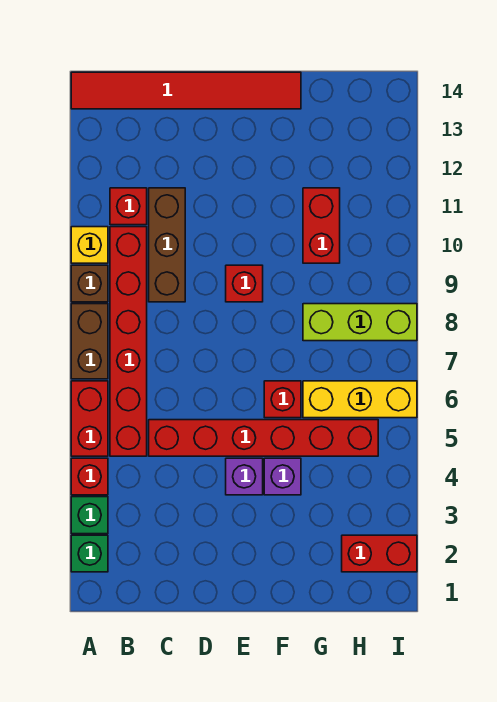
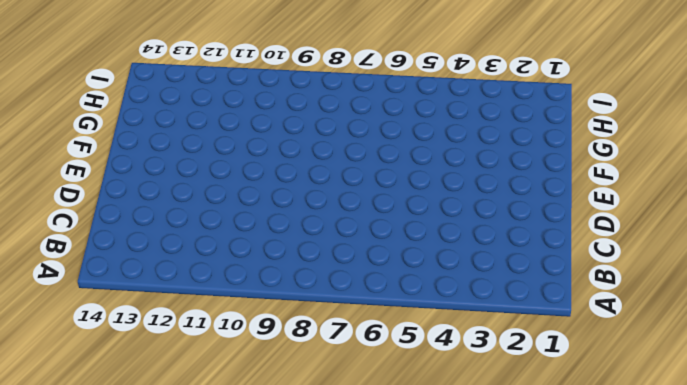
none -> green 1x1 brick [71,535,108,572]
none -> green 1x1 brick [71,497,108,534]
none -> red 1x1 brick [71,458,108,495]

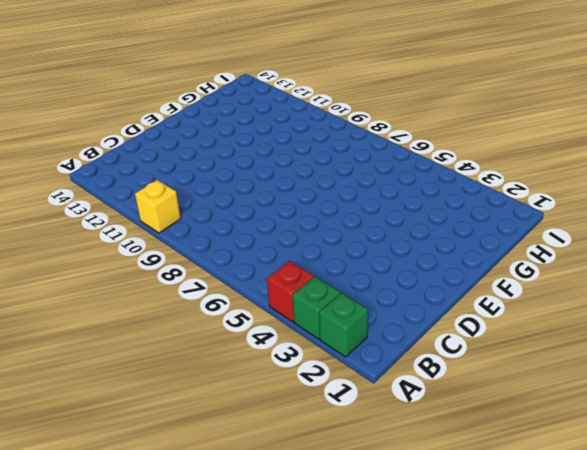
none -> red 1x2 brick [71,381,108,456]
none -> brown 1x2 brick [71,304,108,379]
none -> brown 1x1 brick [71,265,108,302]

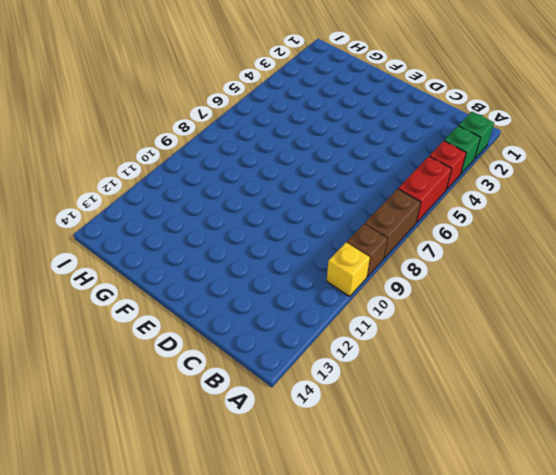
none -> red 1x6 tile [71,72,301,109]
none -> red 1x6 brick [110,227,147,456]
none -> red 1x1 brick [110,188,147,225]

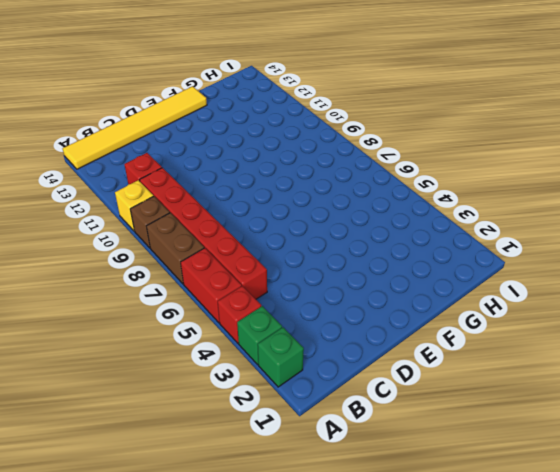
yellow 1x6 tile [63,86,207,169] -> red 1x6 tile [71,72,301,109]
none -> red 1x6 brick [149,420,378,456]
none -> brown 1x3 brick [149,188,185,302]
none -> purple 1x1 brick [226,458,263,495]

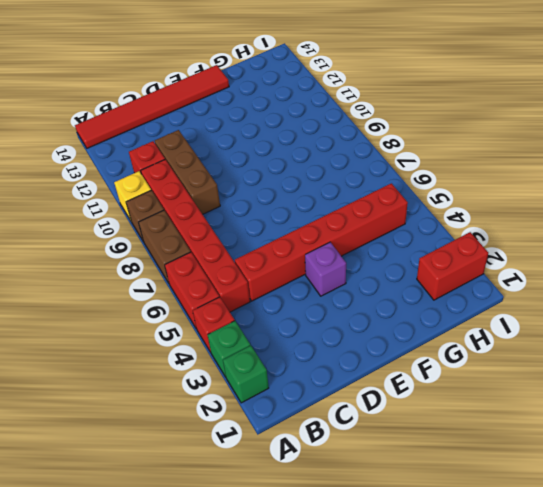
none -> red 1x1 brick [226,265,263,302]
none -> purple 1x1 brick [264,458,301,495]
none -> red 1x1 brick [264,381,301,418]

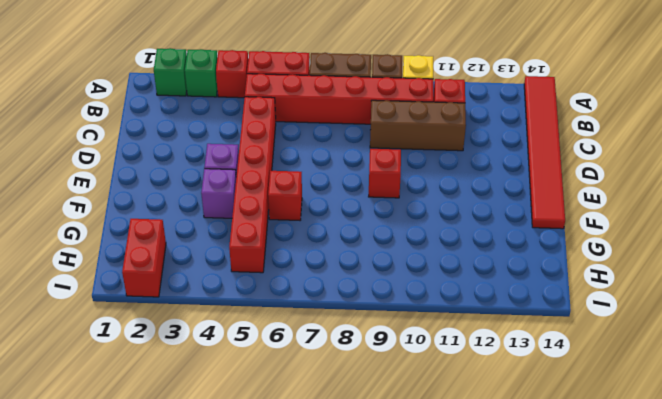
none -> yellow 1x3 brick [303,381,417,418]
none -> lime 1x3 brick [303,304,417,341]
none -> red 1x2 brick [303,188,340,263]

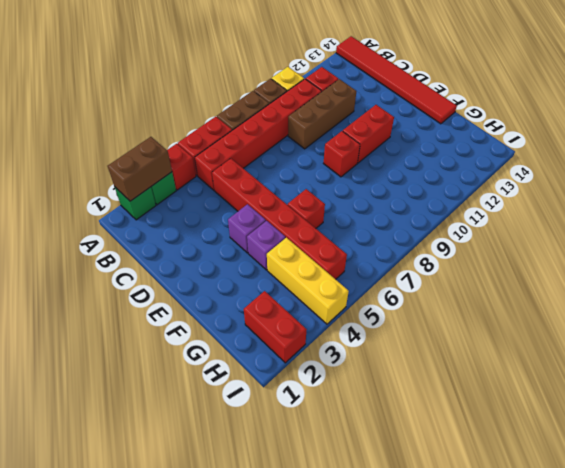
brown 1x2 brick [108,137,172,201] -> none
red 1x2 brick [343,105,394,163] -> red 1x2 brick moved to [303,188,340,263]
yellow 1x3 brick [267,238,349,324] -> yellow 1x3 brick moved to [303,381,417,418]
none -> lime 1x3 brick [303,304,417,341]

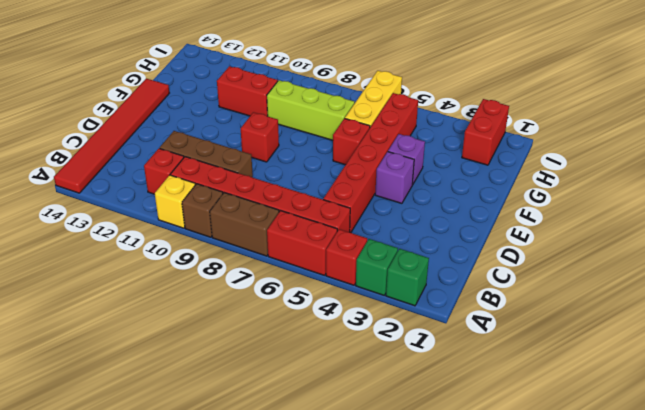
lime 1x3 brick [267,80,355,140] -> lime 1x3 brick turned to [303,304,417,341]

